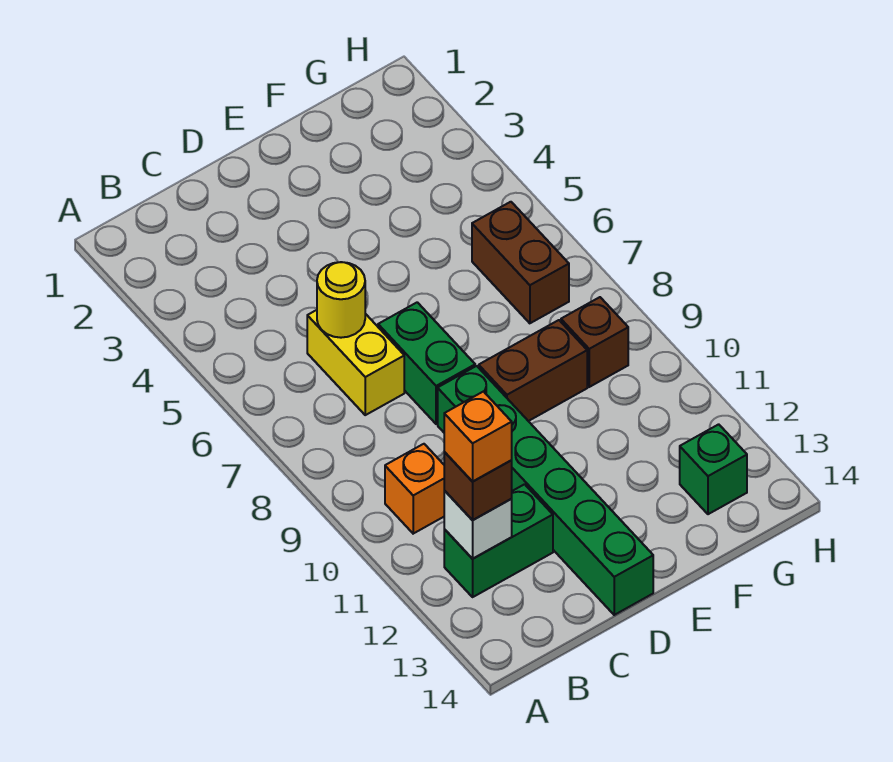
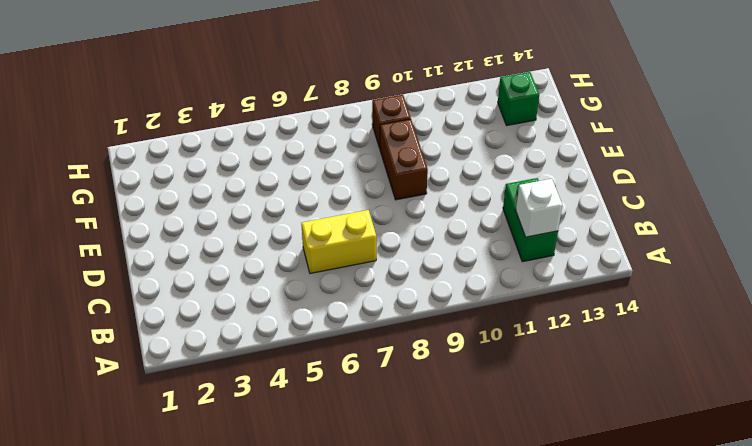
none -> orange 1x1 brick [385,444,444,534]
none -> green 1x2 brick [378,302,475,424]
none -> green 1x6 brick [438,366,653,615]

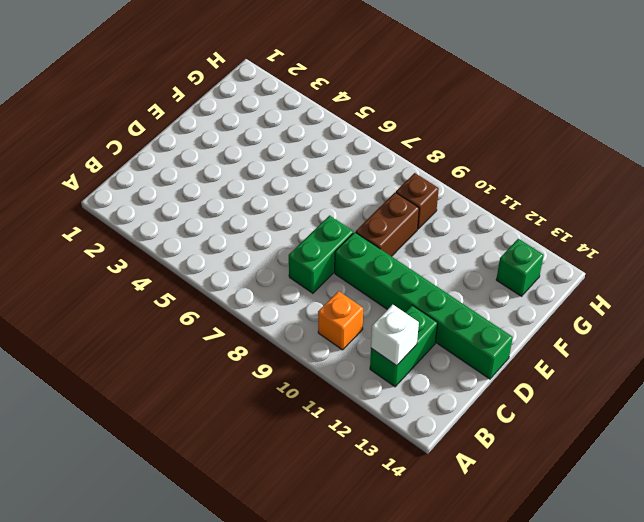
green 1x2 brick [289,216,353,293] -> green 1x2 brick turned to [378,302,475,424]
none -> yellow 1x2 brick [307,310,404,415]
none -> brown 1x2 brick [472,202,569,323]
none -> yellow 1x1 round brick [317,262,365,338]

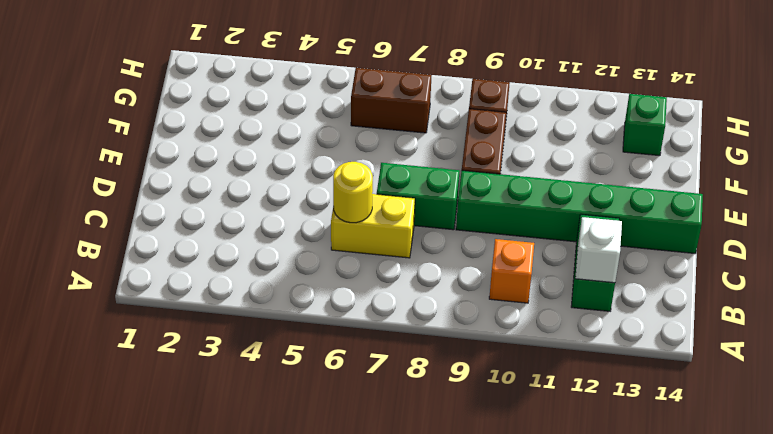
none -> brown 1x1 brick [444,452,512,520]
none -> orange 1x1 brick [444,391,512,482]

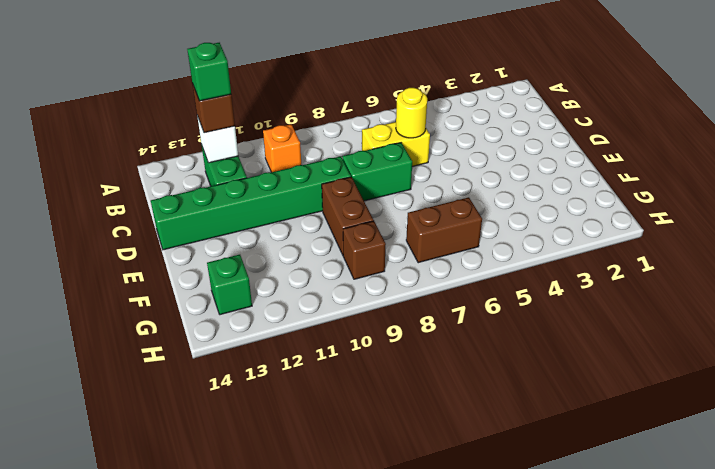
green 1x1 brick [187,43,231,101] -> orange 1x1 brick [444,391,512,482]

